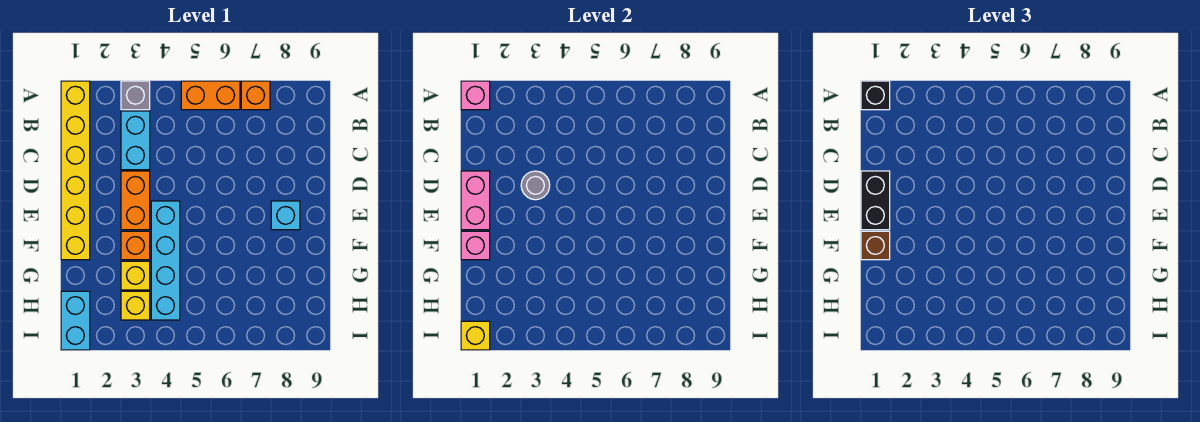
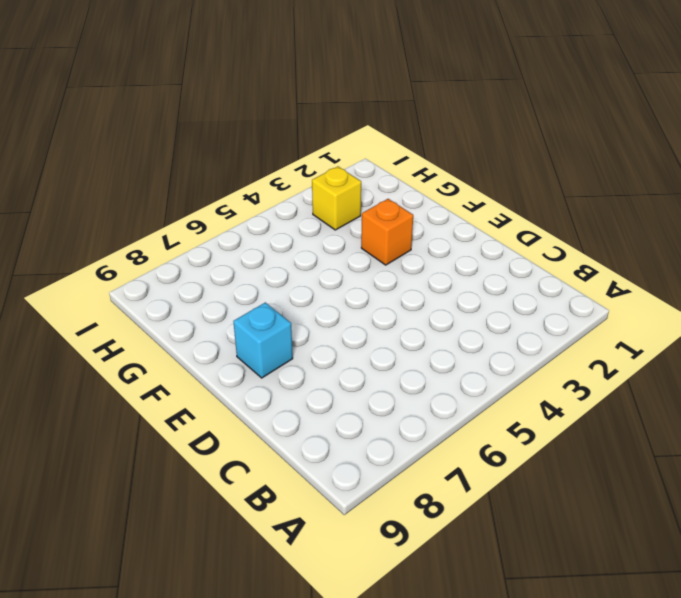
none -> yellow 1x6 brick [61,81,90,260]
none -> grey 1x1 brick [121,81,150,110]
none -> orange 1x2 brick [181,81,240,110]

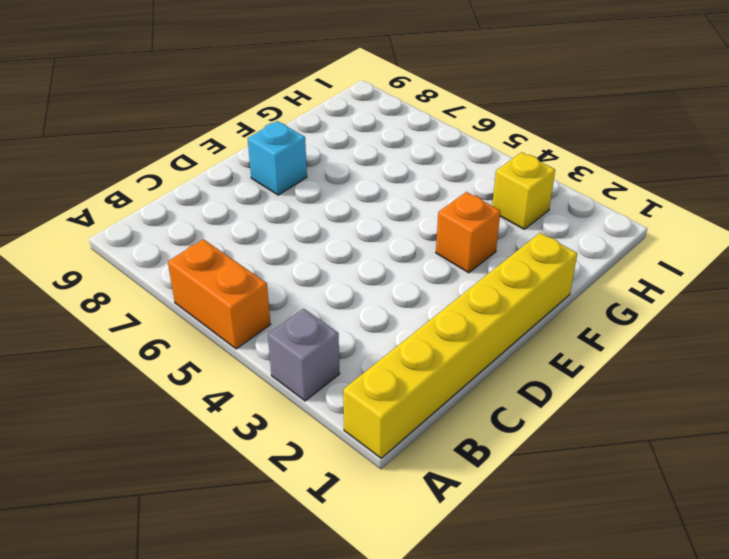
none -> orange 1x1 brick [241,81,270,110]
none -> cyan 1x2 brick [121,111,150,170]
none -> orange 1x2 brick [121,171,150,230]

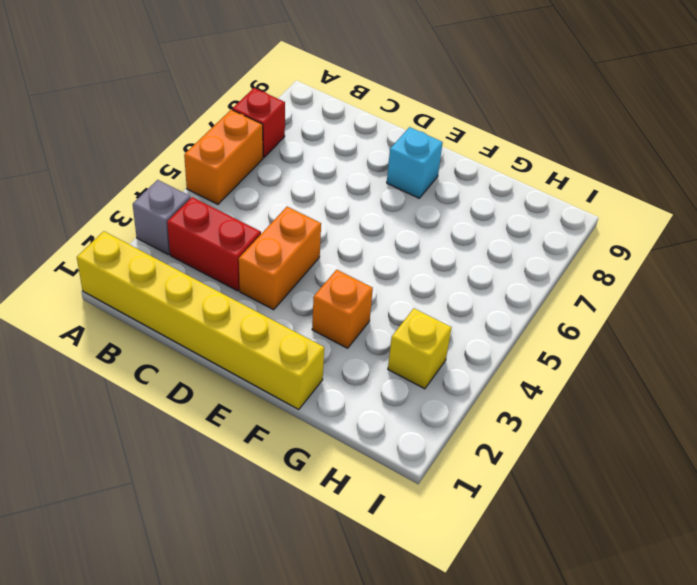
red 1x1 brick [232,88,285,158] -> orange 1x1 brick [241,81,270,110]
red 1x2 brick [167,197,261,291] -> cyan 1x2 brick [121,111,150,170]
orange 1x2 brick [239,207,321,310] -> orange 1x2 brick turned to [121,171,150,230]
none -> cyan 1x4 brick [151,201,180,320]
none -> yellow 1x1 brick [121,261,150,290]
none -> cyan 1x2 brick [61,291,90,350]

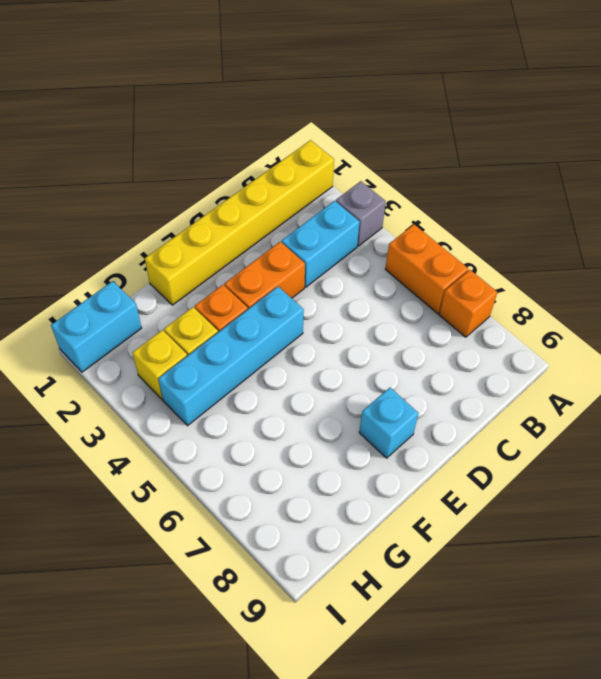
none -> pink 1x1 brick [461,81,490,110]
none -> pink 1x2 brick [461,171,490,230]
none -> grey 1x1 round brick [521,171,550,200]

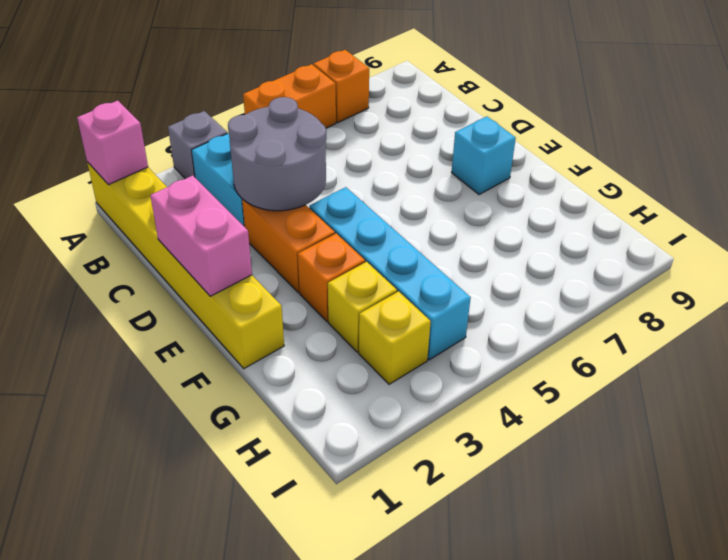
grey 2x2 round brick [228,97,326,211] -> grey 1x1 round brick [521,171,550,200]
none -> cyan 1x2 brick [61,291,90,350]
none -> pink 1x1 brick [461,231,490,260]
none -> yellow 1x1 brick [461,321,490,350]

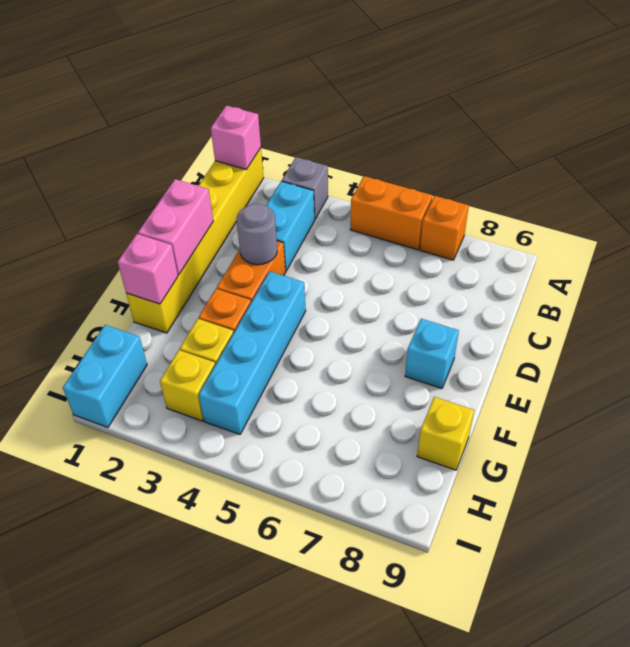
yellow 1x1 brick [417,397,474,470] -> yellow 1x1 brick moved to [461,321,490,350]
none -> black 1x1 brick [861,81,890,110]
none -> black 1x2 brick [861,171,890,230]
none -> brown 1x1 brick [861,231,890,260]

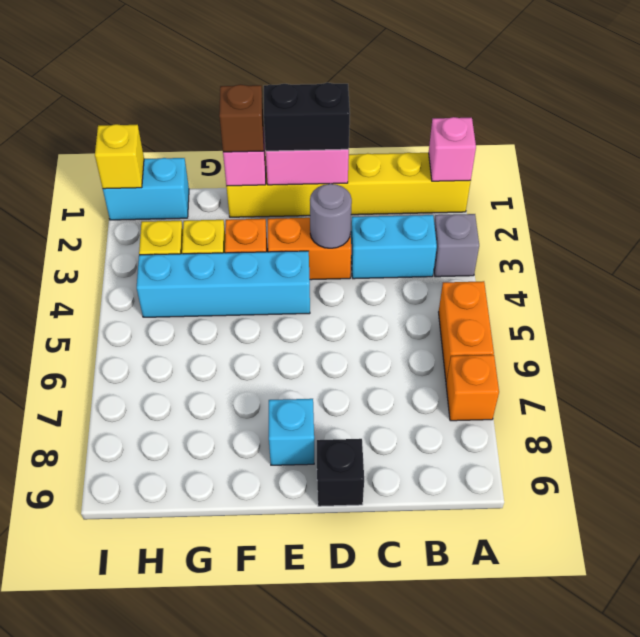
black 1x1 brick [317,439,364,506] -> black 1x1 brick moved to [861,81,890,110]

